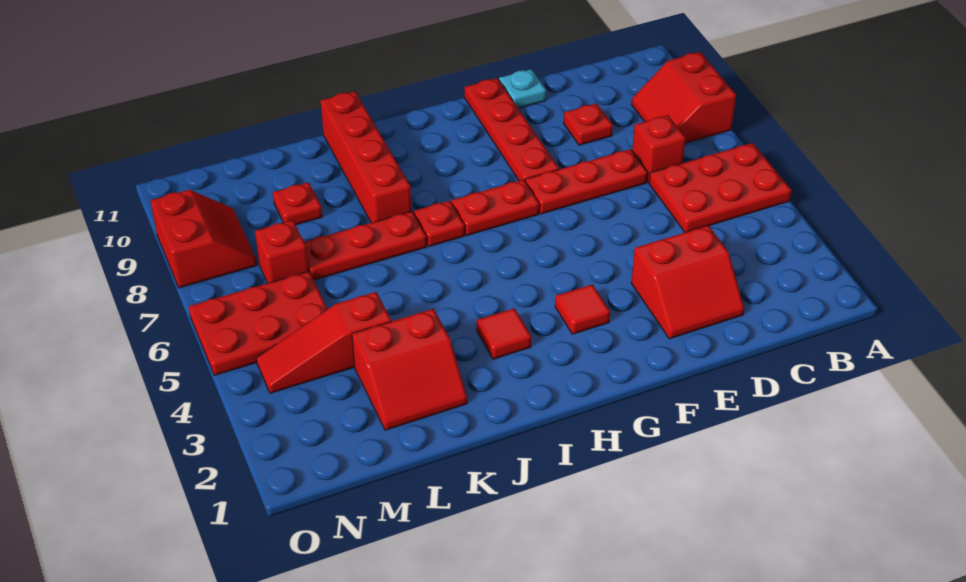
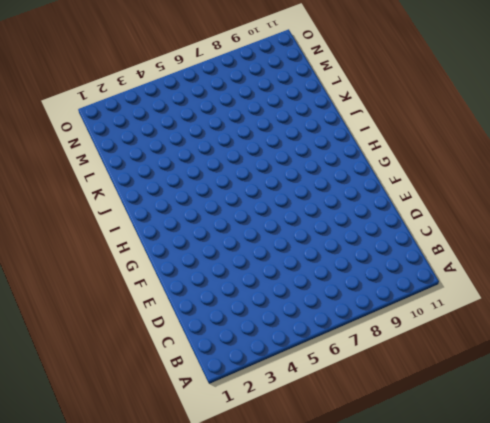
none -> red 2x3 plate [649,143,791,232]
none -> red 2x2 slope [632,52,736,143]
none -> red 1x1 brick [632,115,686,183]

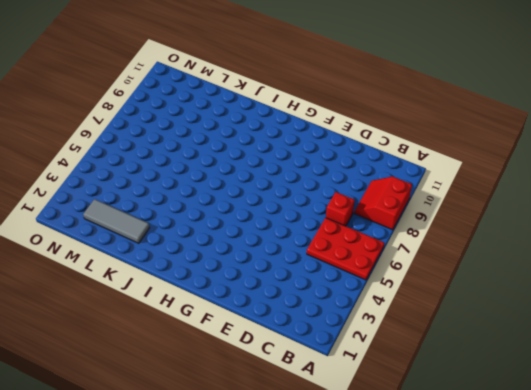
grey 1x3 tile [83,199,150,243] -> red 2x2 slope [352,309,467,430]
none -> red 2x2 slope [631,226,744,339]
none -> red 1x3 plate [525,149,648,214]
none -> red 1x1 plate [564,103,613,145]

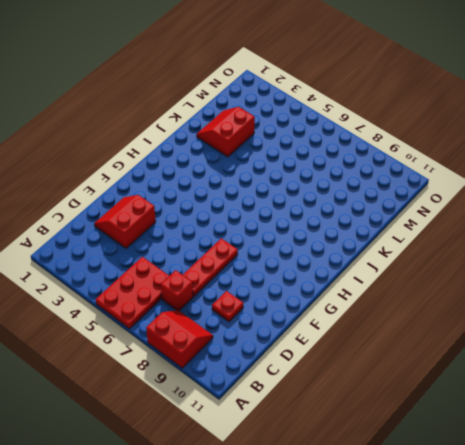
none -> cyan 1x1 plate [499,69,546,108]
none -> red 1x4 plate [465,78,559,181]
none -> red 1x1 tile [555,284,610,334]

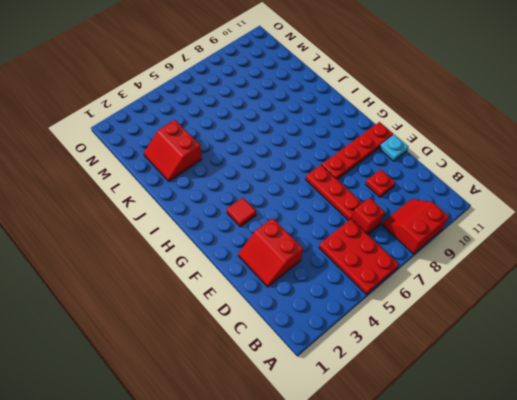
none -> red 1x2 plate [452,180,539,236]
none -> red 1x1 tile [477,308,531,359]
none -> red 1x1 plate [414,201,465,247]

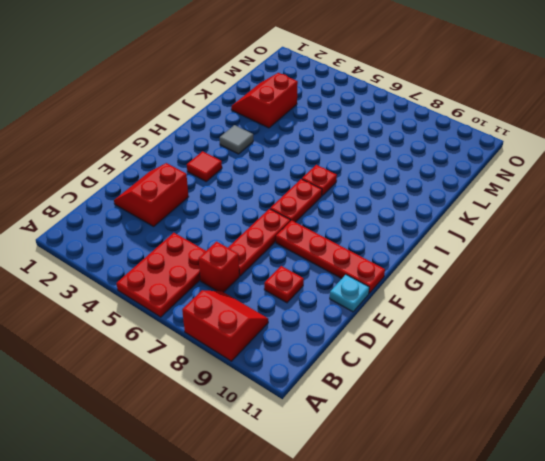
grey 1x1 tile [220,125,253,154] -> red 1x1 tile [477,308,531,359]
none -> red 1x3 plate [304,211,427,280]
none -> red 1x4 brick [321,91,411,223]
none -> red 1x3 slope [256,292,391,393]

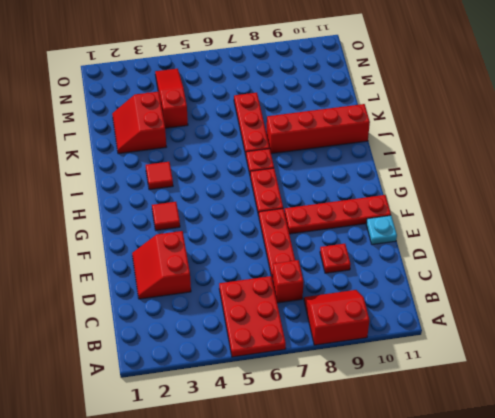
none -> red 1x1 plate [273,182,322,225]
none -> red 2x3 plate [189,271,328,376]
none -> red 1x1 brick [255,220,309,283]

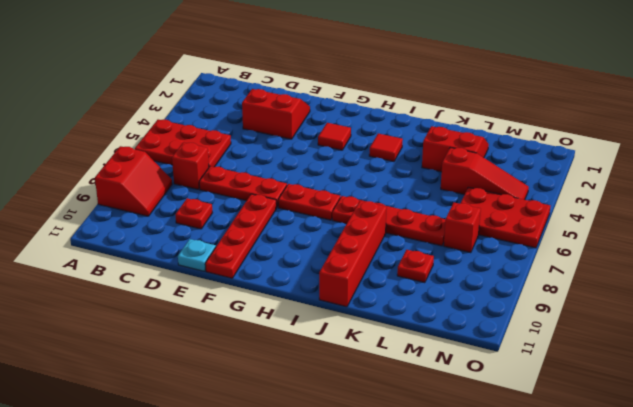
none -> red 2x2 slope [150,190,257,288]

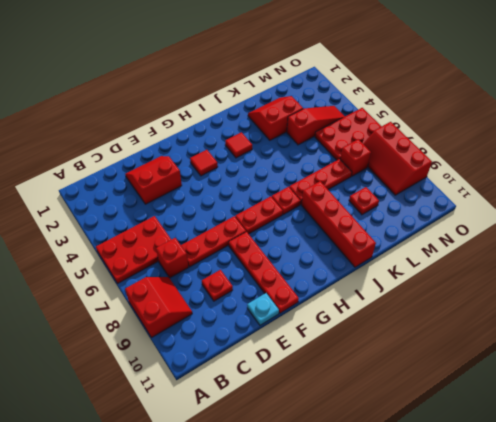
red 2x3 slope [363,122,432,195] -> red 2x2 slope [150,190,257,288]

